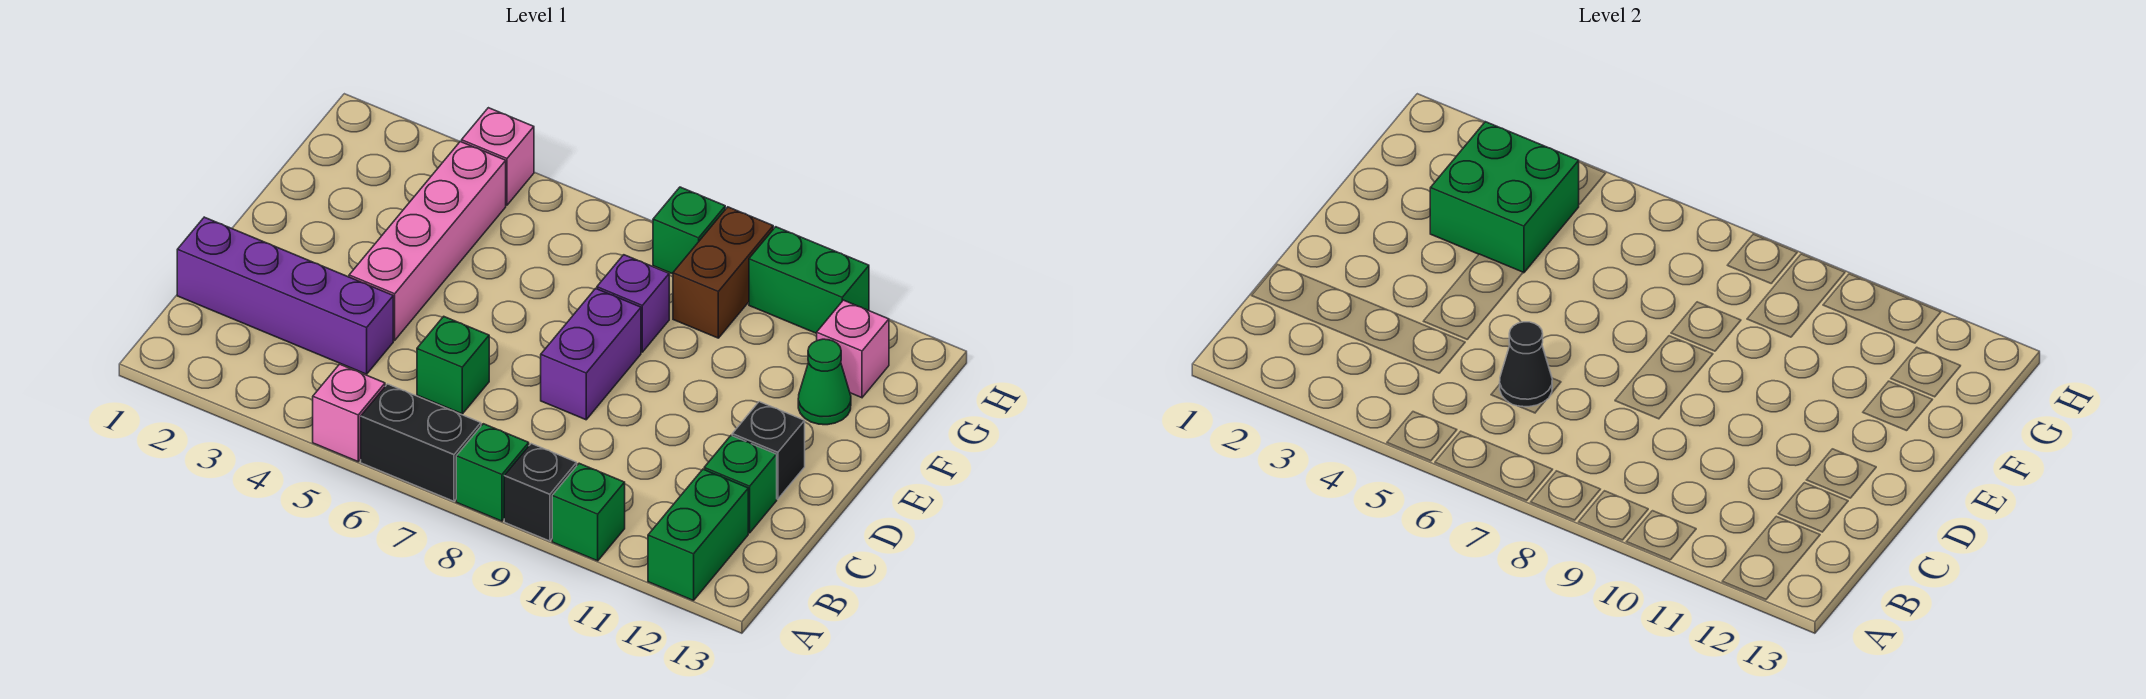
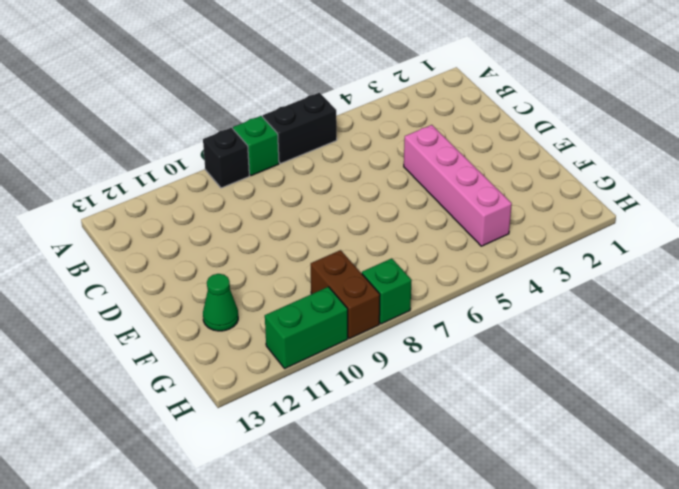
none -> pink 1x1 brick [313,364,385,462]
none -> green 1x1 brick [552,463,625,561]
none -> green 1x2 brick [648,469,748,601]

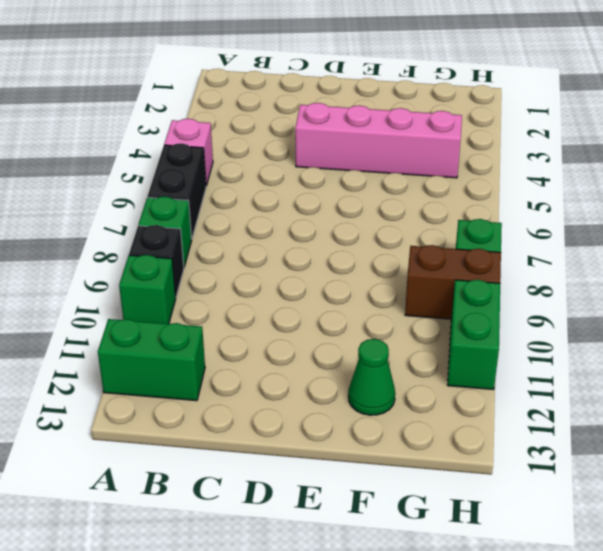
none -> purple 1x4 brick [177,217,393,374]
none -> green 1x1 brick [417,316,489,414]
none -> green 1x1 brick [704,436,777,533]

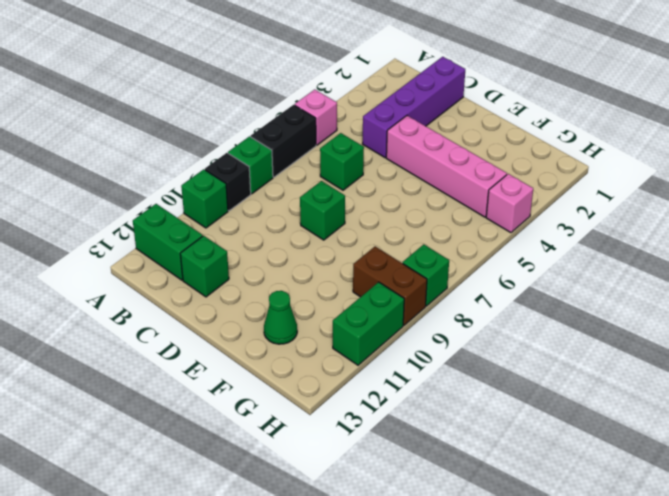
green 1x1 brick [300,181,345,240] -> purple 1x2 brick [541,288,641,420]
none -> black 1x1 brick [732,402,805,499]
none -> purple 1x1 brick [597,255,669,352]
none -> pink 1x1 brick [817,300,889,398]

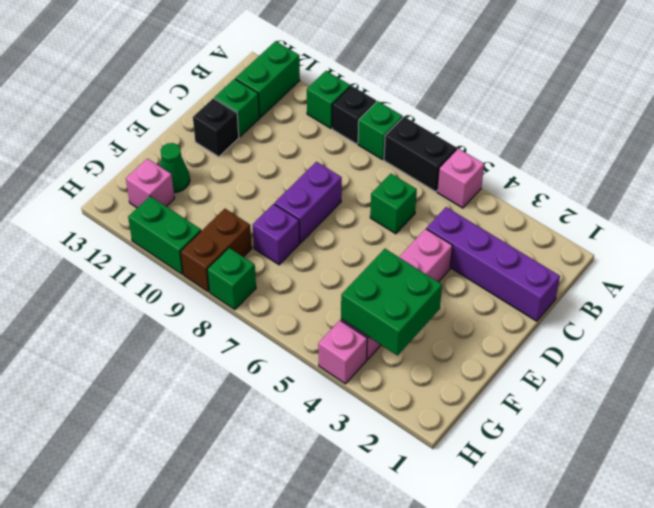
none -> black 1x1 cone [1500,322,1552,407]

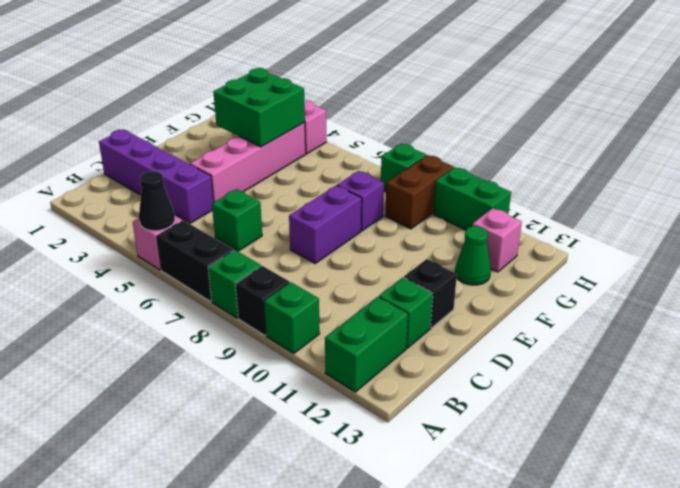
black 1x1 cone [139,171,175,231] -> black 1x1 cone moved to [1500,322,1552,407]

